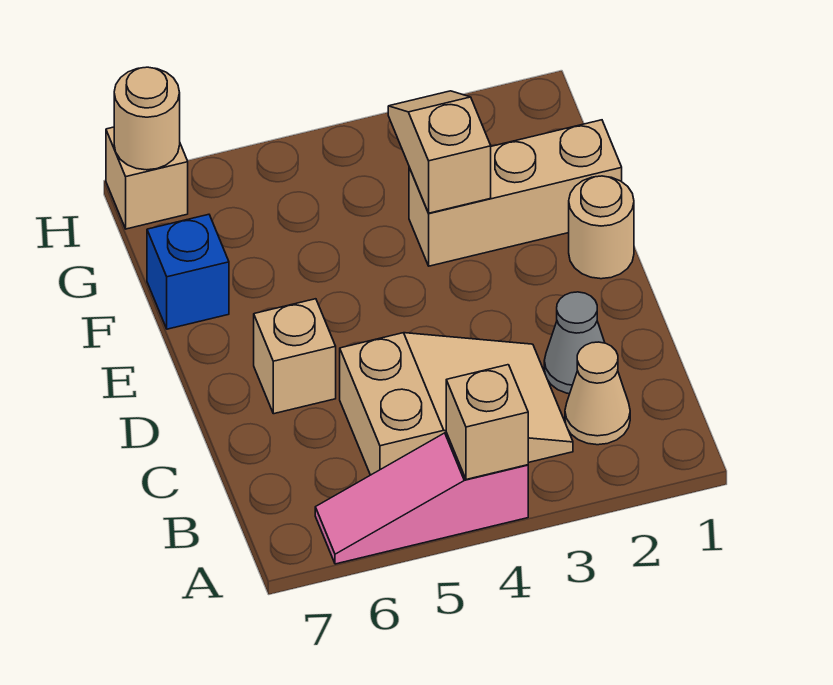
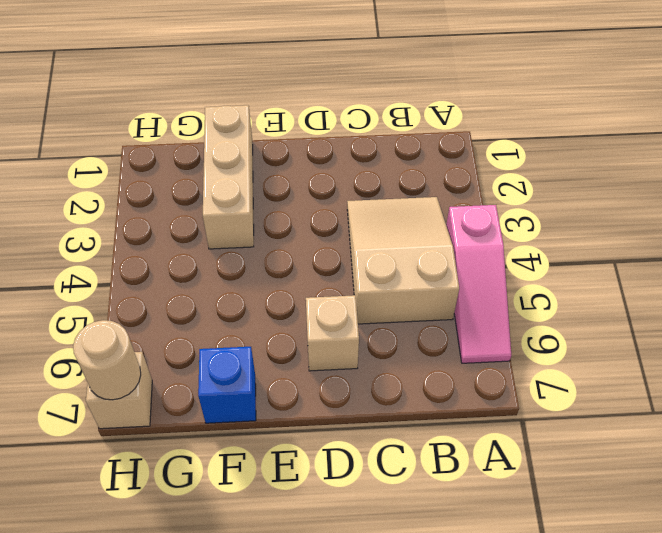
none -> tan 1x1 cone [565,342,630,445]
none -> grey 1x1 cone [544,292,605,394]
none -> tan 1x1 round brick [569,176,634,279]

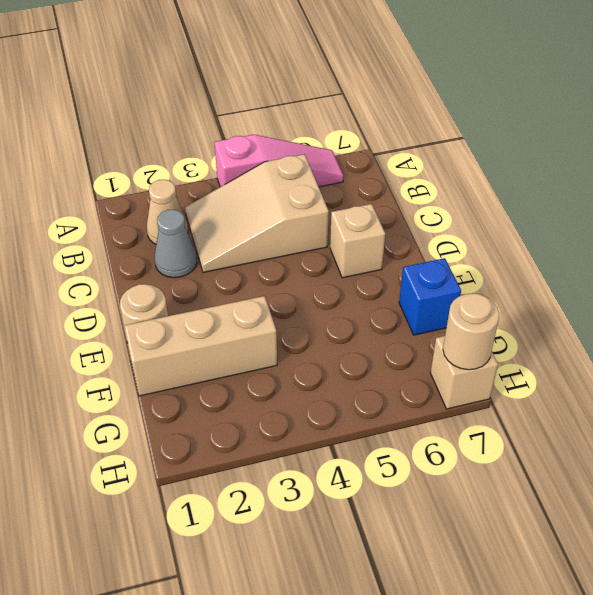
none -> tan 1x1 brick [446,365,528,479]
none -> tan 1x2 slope [388,91,491,213]

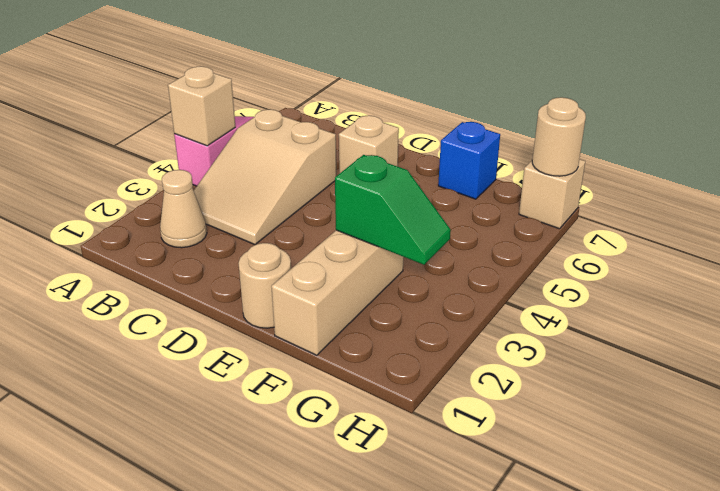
green 1x2 slope [335,155,451,265] -> tan 1x2 slope [388,91,491,213]
none -> grey 1x1 cone [544,292,605,394]

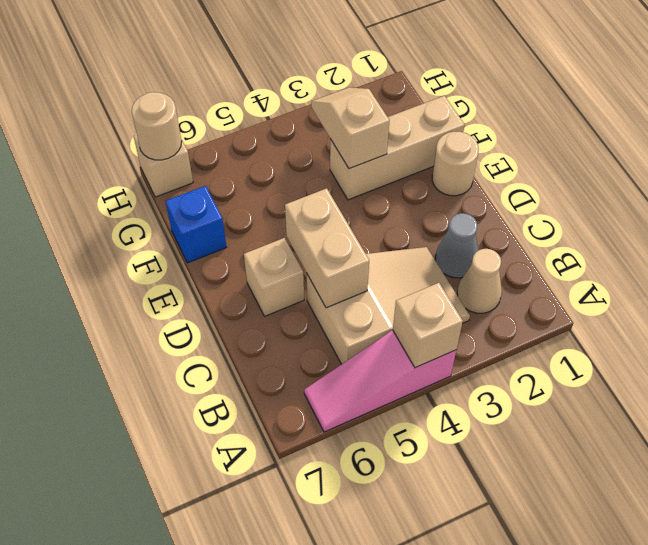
tan 1x2 brick [285,188,369,308] -> none

